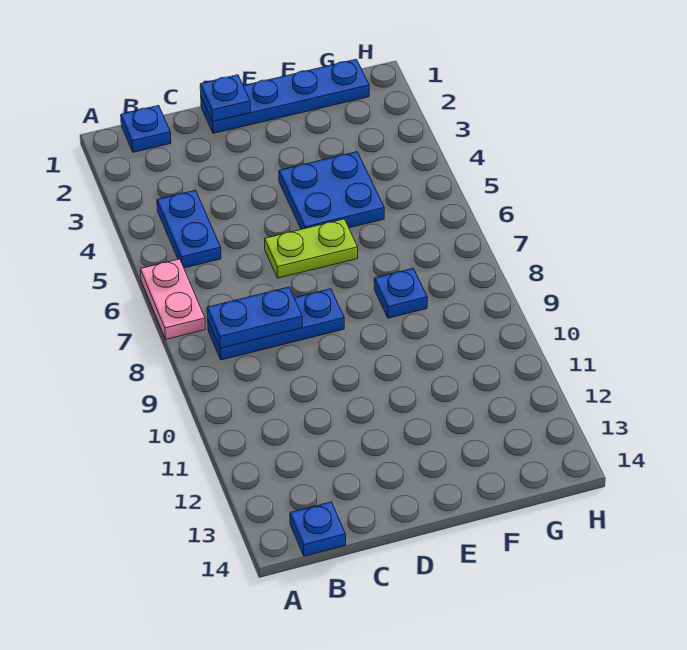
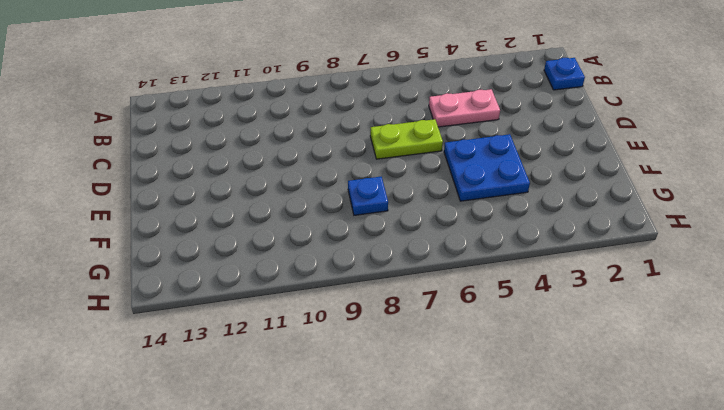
pink 1x2 plate [429,89,500,127] -> pink 1x2 plate moved to [140,259,205,339]
lime 1x2 plate [370,119,443,159] -> lime 1x2 plate turned to [265,219,358,278]
none -> blue 1x2 plate [157,190,221,268]
none -> blue 1x3 plate [208,289,344,360]

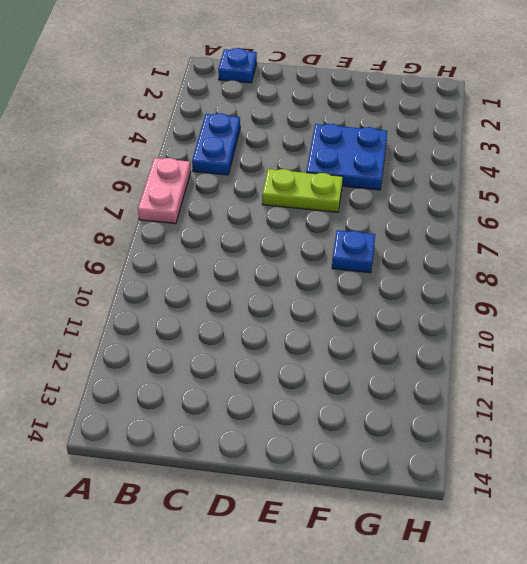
none -> blue 1x3 plate [208,289,344,360]
none -> blue 1x1 plate [290,502,346,556]

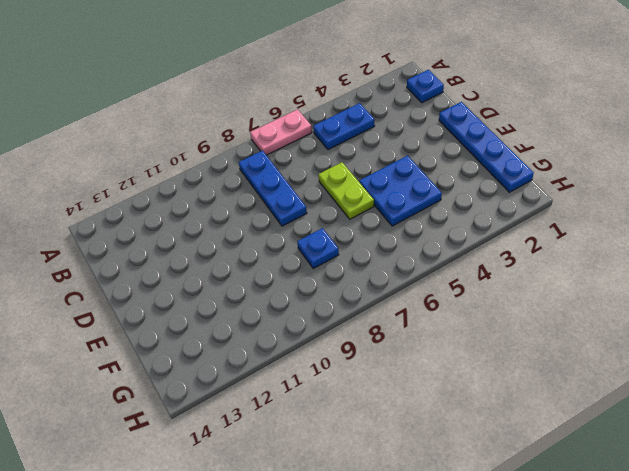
none -> blue 1x1 plate [290,502,346,556]
none -> blue 1x2 plate [207,287,303,348]

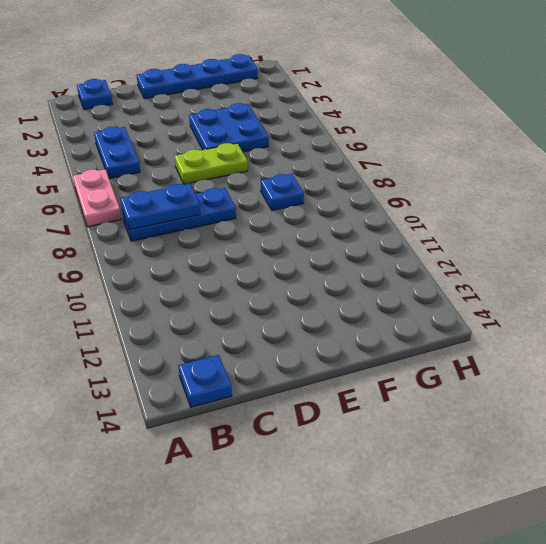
none -> blue 1x1 plate [200,75,251,121]

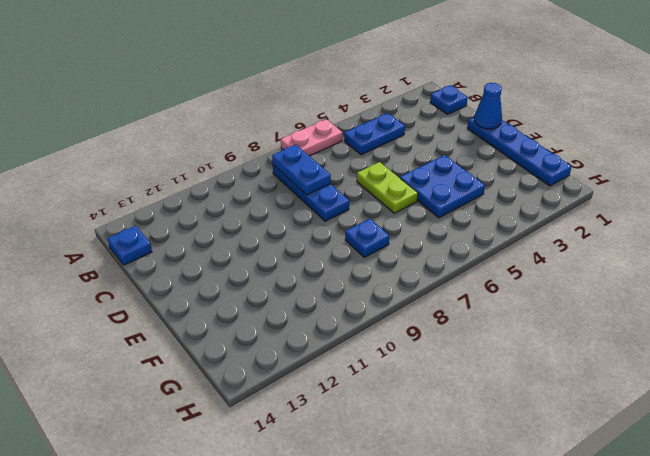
blue 1x1 cone [474,83,502,129] -> blue 1x1 plate [200,75,251,121]

